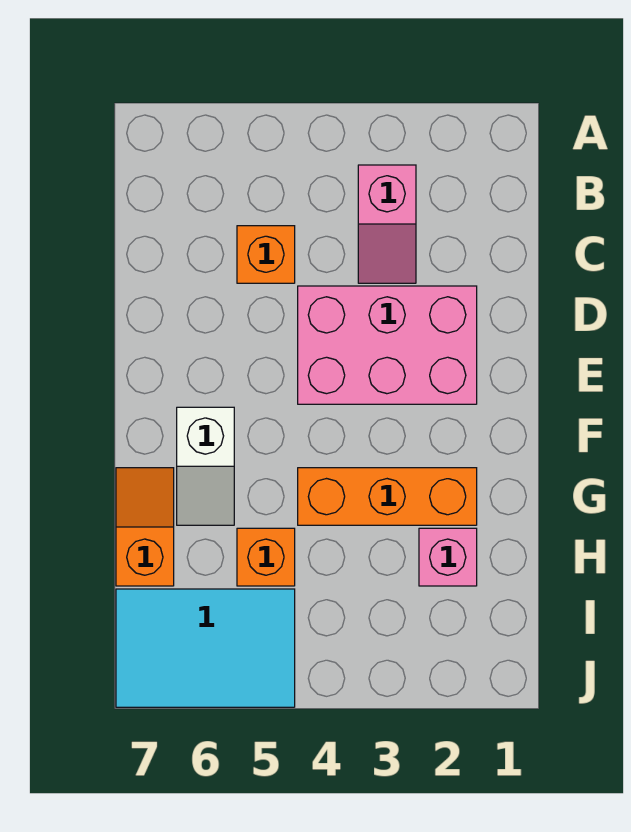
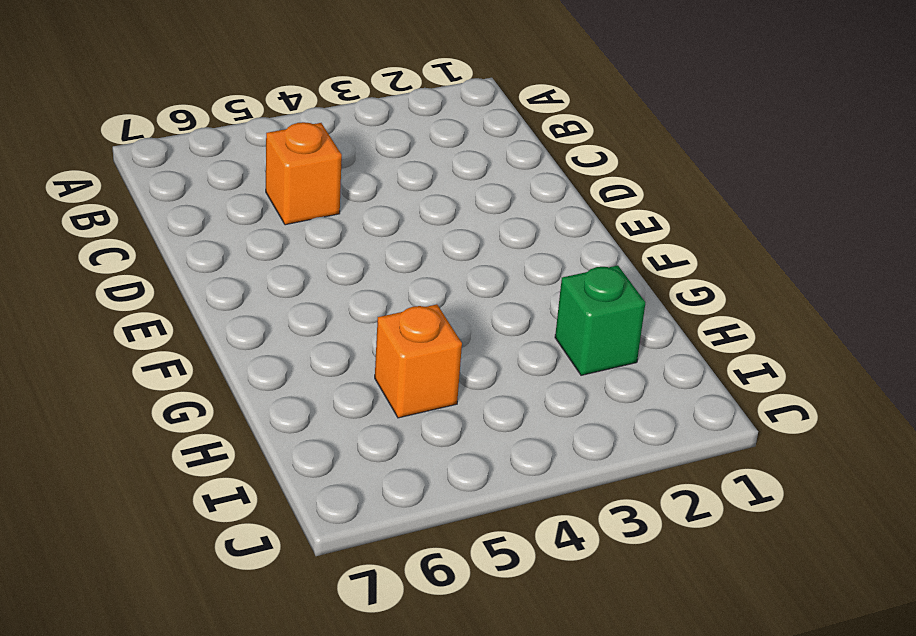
green 1x1 brick [555,265,645,375] -> pink 1x1 brick [419,528,477,586]
none -> pink 1x2 slope [358,165,416,283]
none -> pink 2x3 brick [298,286,477,404]

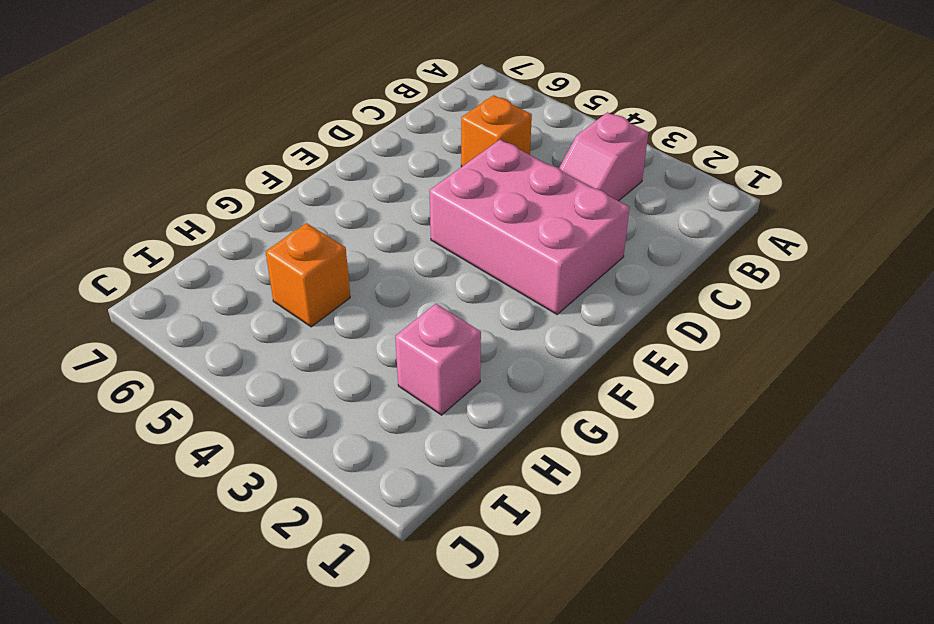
none -> white 1x2 slope [177,407,234,525]
none -> orange 1x3 brick [298,468,477,525]

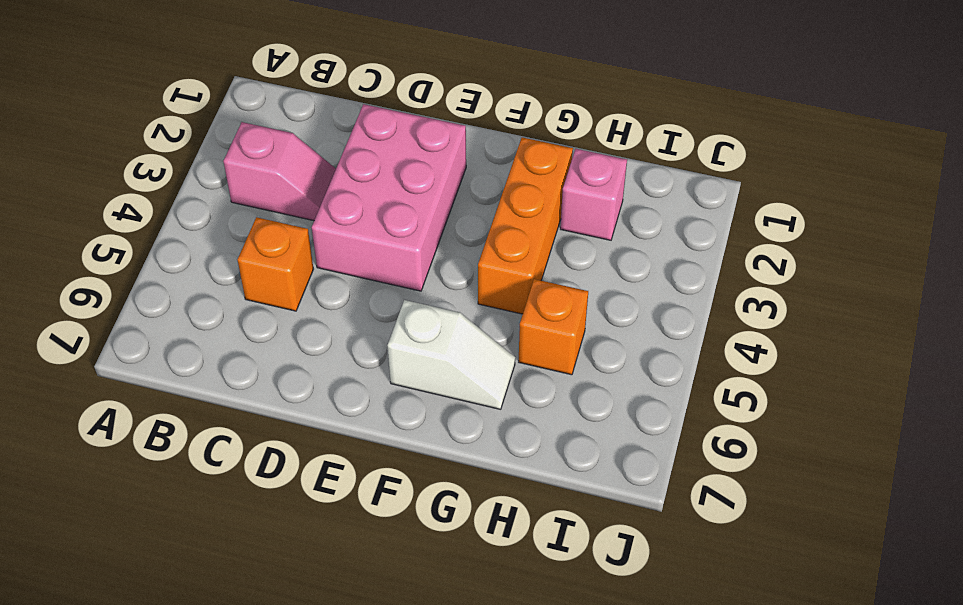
none -> orange 1x2 slope [116,468,174,586]
none -> cyan 2x3 tile [116,589,295,707]

